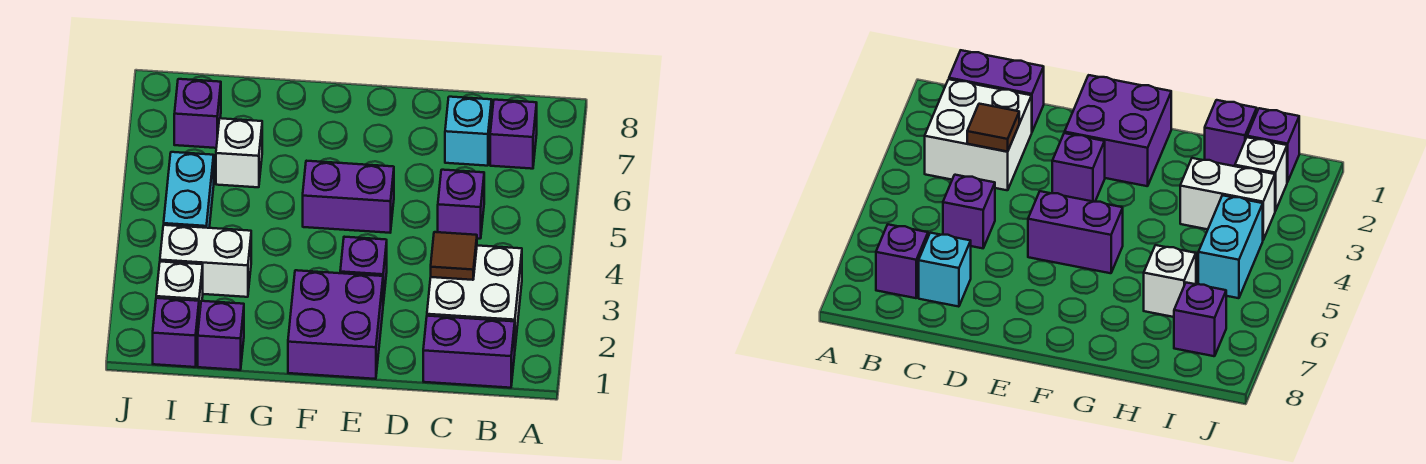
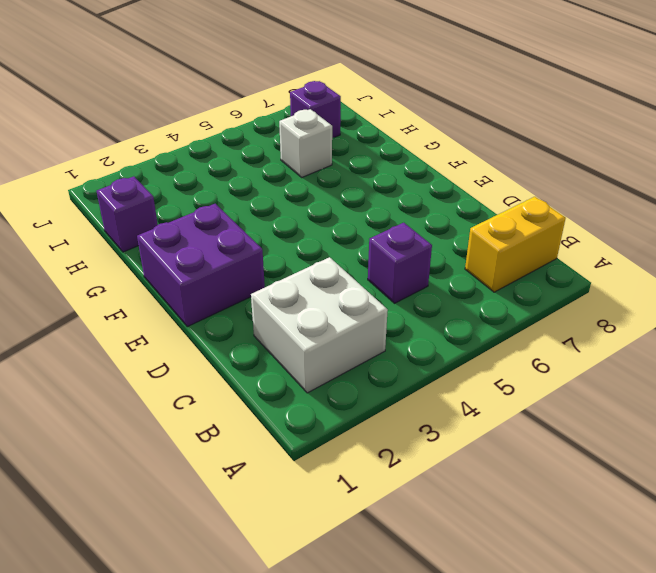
yellow 1x2 brick [465,197,566,292] -> purple 1x1 brick [490,100,537,169]
none -> purple 1x2 brick [423,316,515,388]
none -> cyan 1x1 brick [445,97,492,166]
none -> purple 1x1 brick [340,237,387,303]

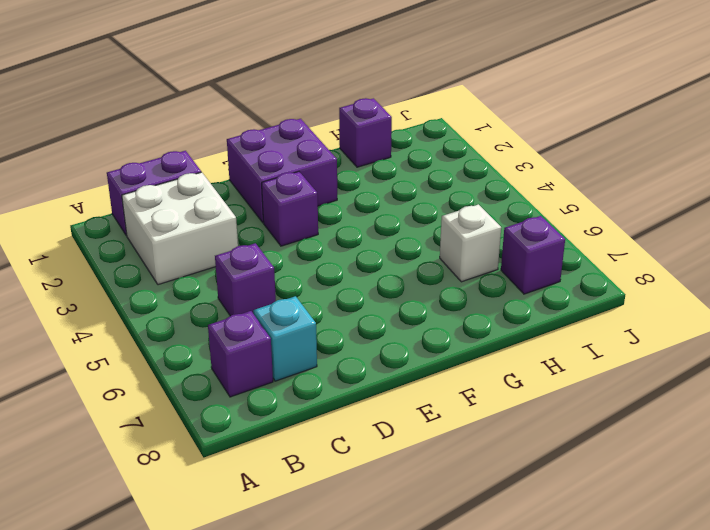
none -> purple 1x2 brick [303,161,394,233]
none -> white 1x2 brick [160,225,251,297]
none -> purple 1x1 brick [153,298,199,367]

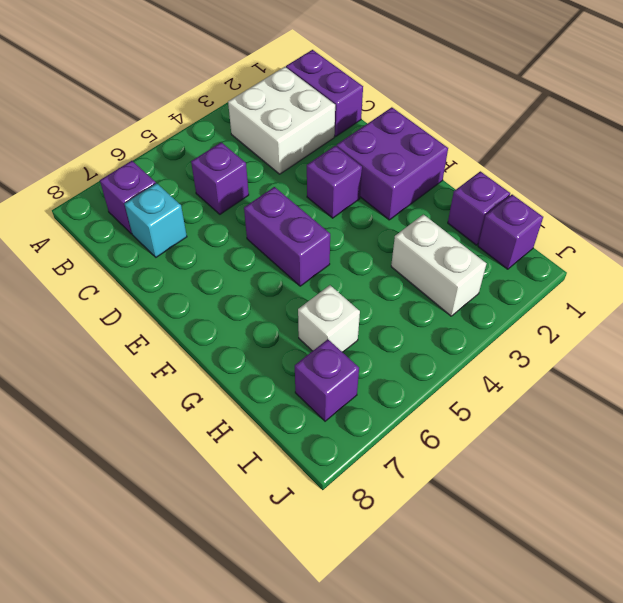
none -> white 1x1 brick [156,262,203,317]
none -> cyan 1x2 brick [164,152,214,228]
none -> brown 1x1 tile [431,232,477,280]

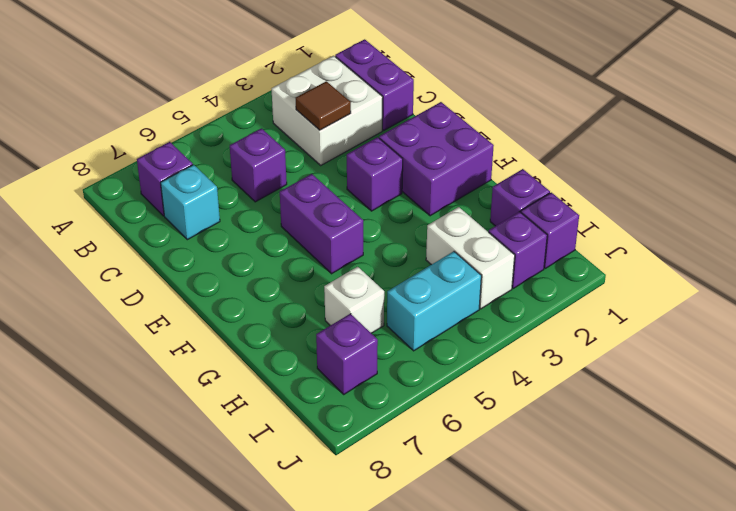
purple 1x1 brick [489,212,547,288] -> white 1x1 brick [156,262,203,317]

